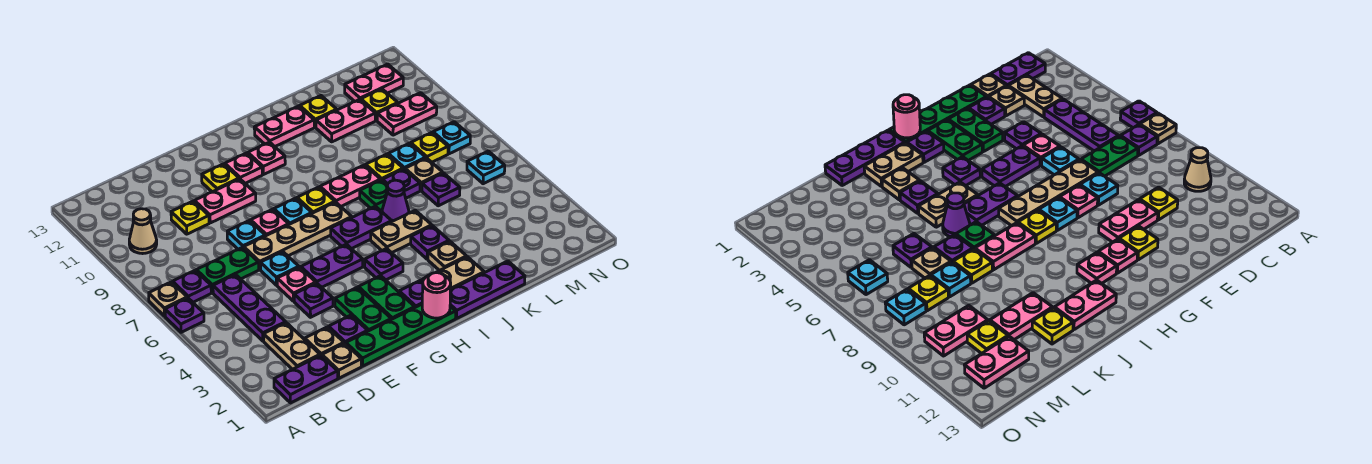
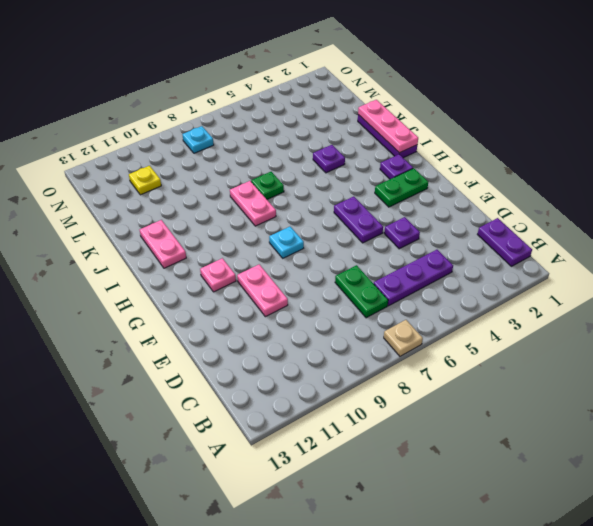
pink 1x3 plate [358,100,418,153] -> none
none -> purple 1x1 plate [165,298,204,332]
none -> purple 1x1 plate [173,270,211,302]
none -> tan 1x1 cone [129,209,157,254]
none -> tan 1x2 plate [264,323,320,369]

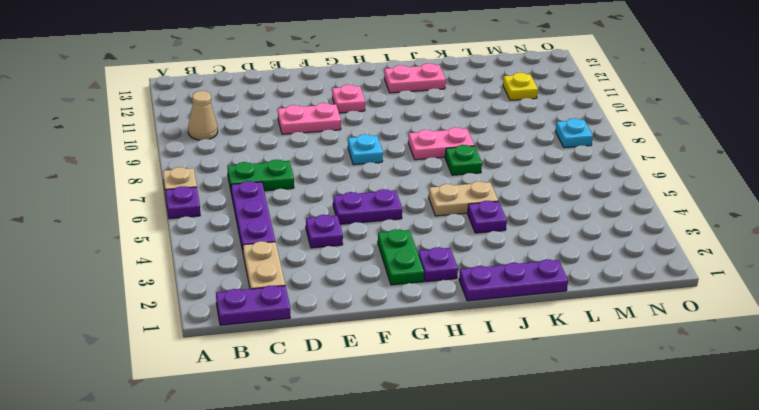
none -> purple 1x1 plate [173,270,211,302]
none -> tan 1x1 plate [322,343,361,378]
none -> tan 1x1 plate [305,327,344,356]
none -> yellow 1x1 plate [171,201,209,234]

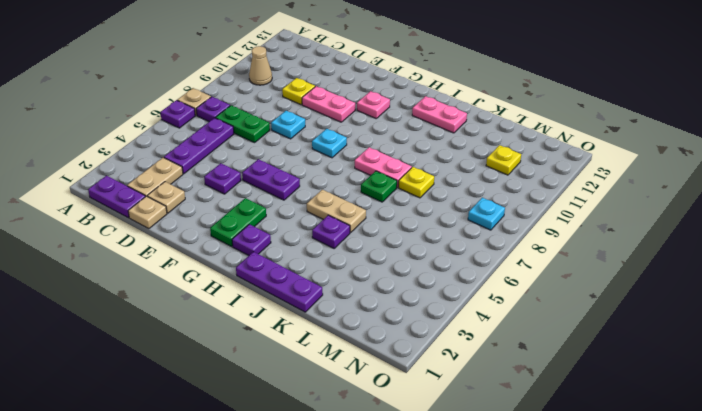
none -> green 1x4 plate [346,304,456,366]
none -> purple 1x1 plate [329,315,368,344]
none -> pink 1x1 plate [277,267,316,301]
none -> cyan 1x1 plate [260,252,299,285]

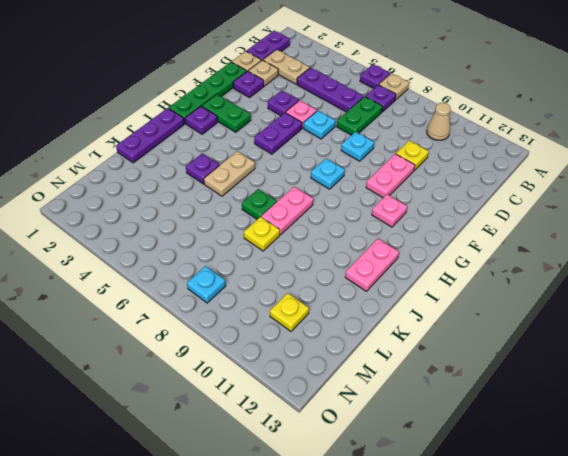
none -> tan 1x4 plate [244,202,352,269]
none -> green 1x2 plate [335,287,391,331]
none -> pink 1x1 plate [251,209,289,236]
none -> yellow 1x1 plate [202,164,239,192]

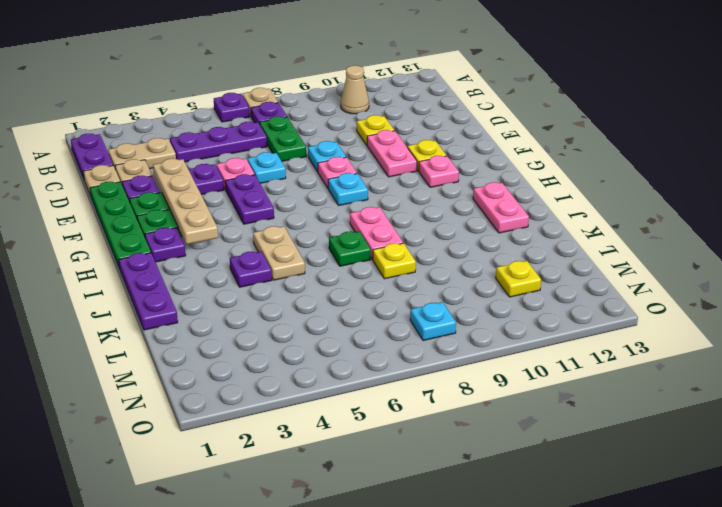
tan 1x4 plate [153,159,218,244] -> tan 1x4 plate moved to [244,202,352,269]
none -> purple 1x1 plate [365,248,403,280]
none -> purple 1x2 plate [331,206,392,249]
none -> yellow 1x1 plate [297,187,335,213]
none -> pink 1x1 plate [248,142,285,175]

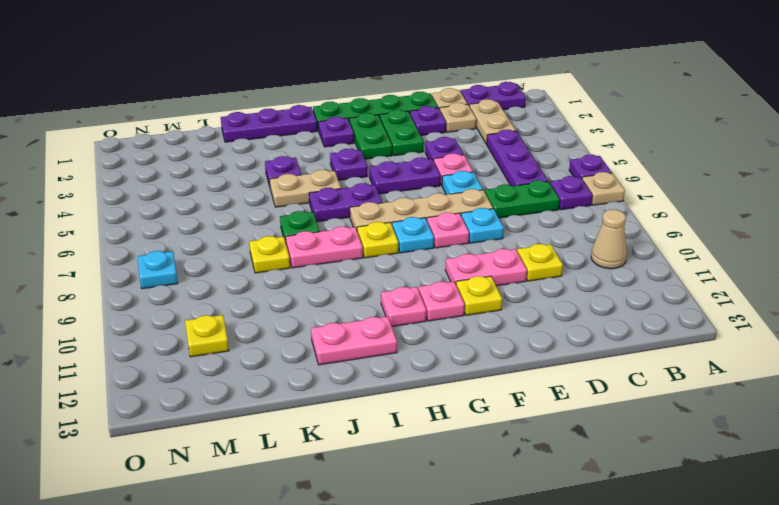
none -> tan 1x2 plate [422,257,484,289]
none -> tan 1x1 plate [428,241,467,271]
none -> purple 1x1 cone [382,180,409,221]
none -> purple 1x1 plate [382,169,420,198]

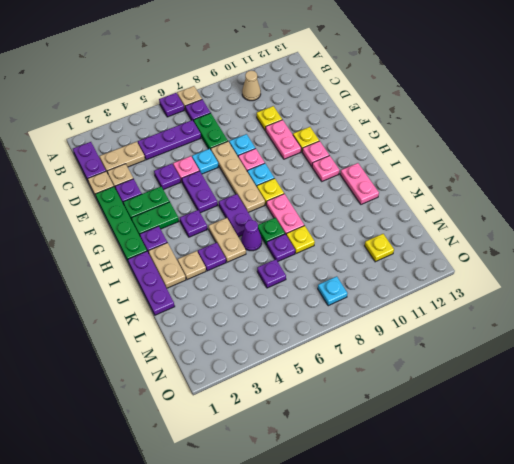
none -> pink 1x2 plate [316,99,376,142]
none -> yellow 1x1 plate [300,96,337,127]
none -> tan 1x1 plate [405,158,443,191]
none -> cyan 1x1 plate [388,143,426,169]

